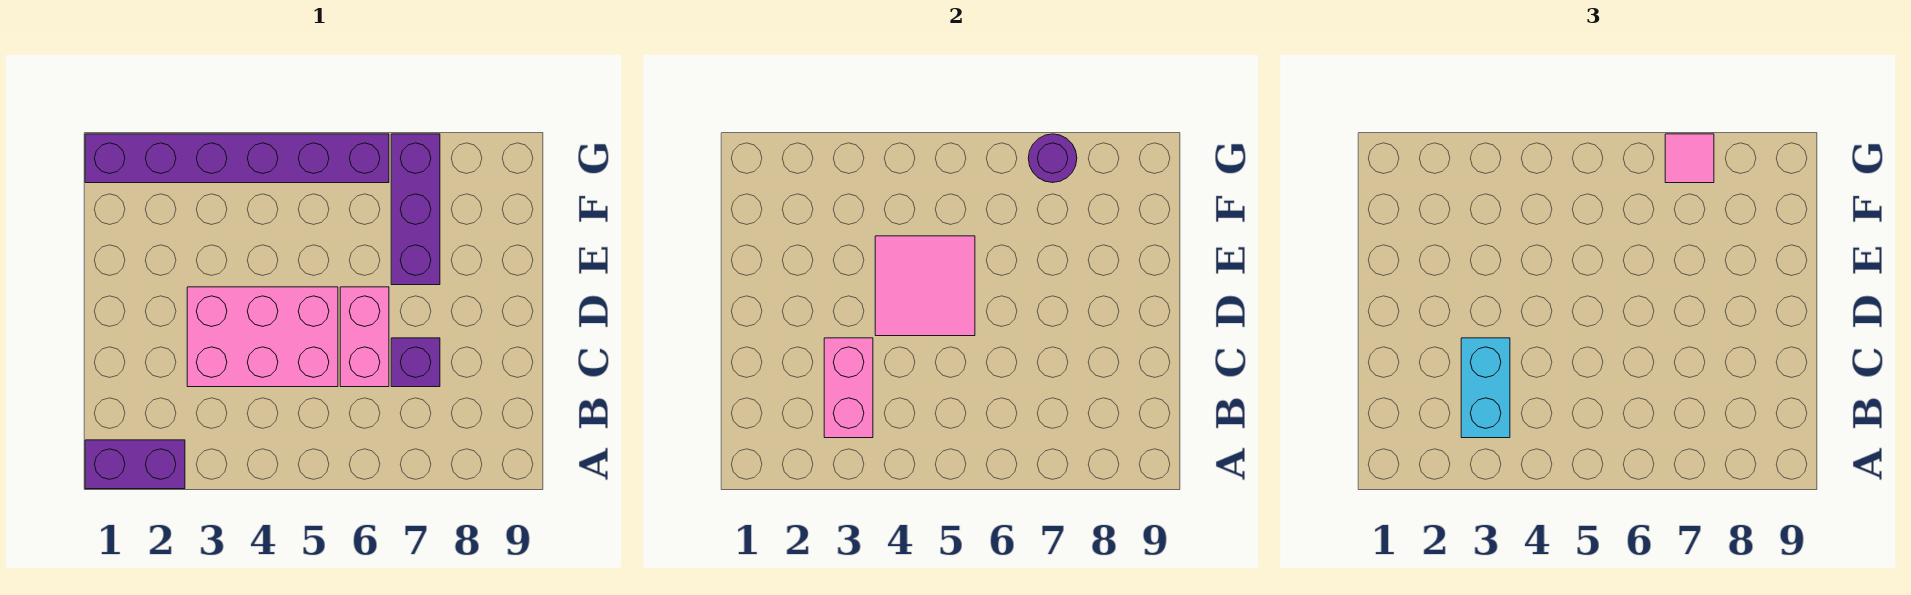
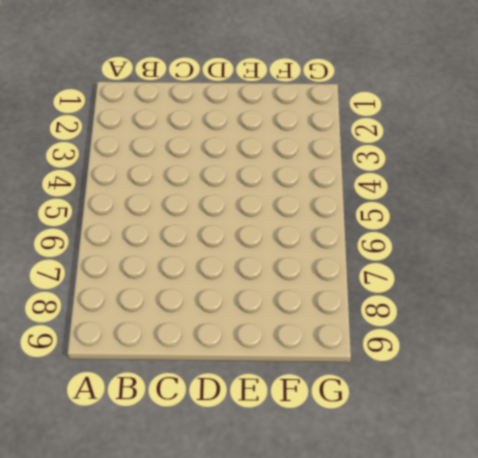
none -> purple 1x2 brick [85,440,185,489]
none -> pink 2x3 brick [187,287,338,387]

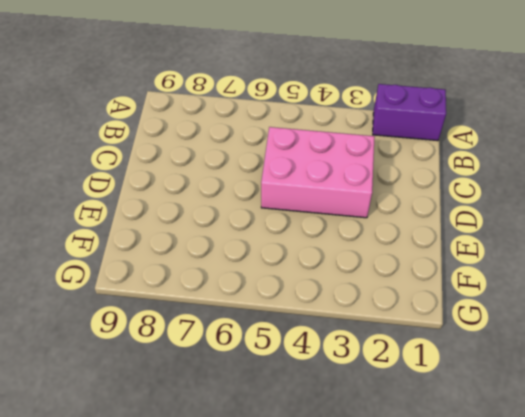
none -> pink 1x2 brick [340,287,389,387]
none -> purple 1x1 brick [391,338,440,387]

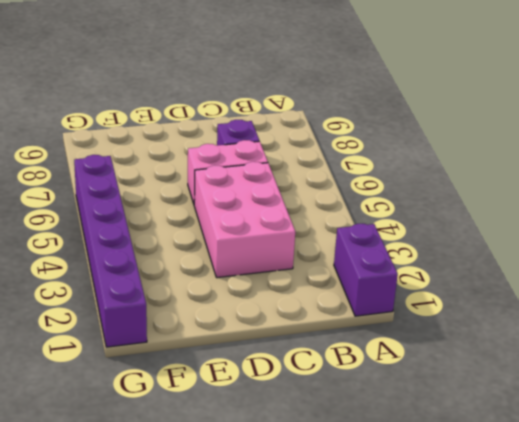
none -> purple 1x3 brick [391,134,440,285]
none -> pink 1x2 brick [824,338,873,438]

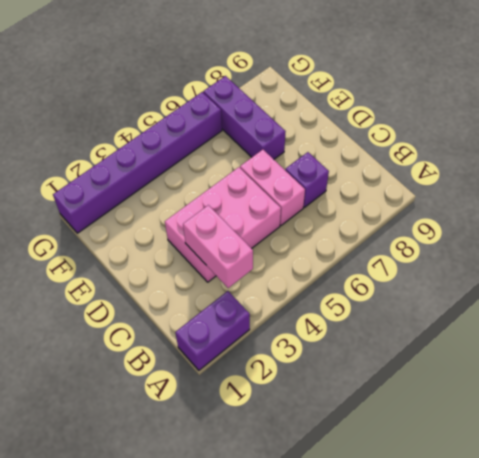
none -> pink 2x2 tile [875,236,975,336]
none -> purple 1x1 round brick [1028,134,1077,183]

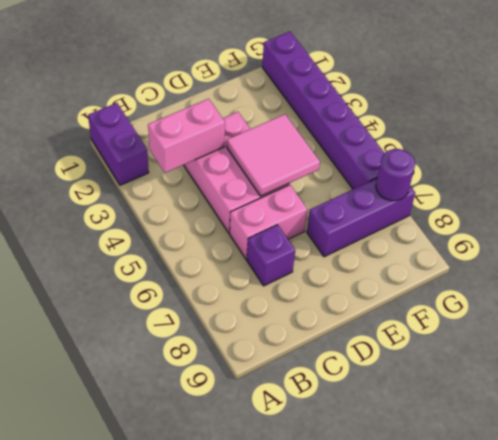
none -> cyan 1x2 brick [1461,338,1510,438]
none -> pink 1x1 tile [1665,134,1714,183]

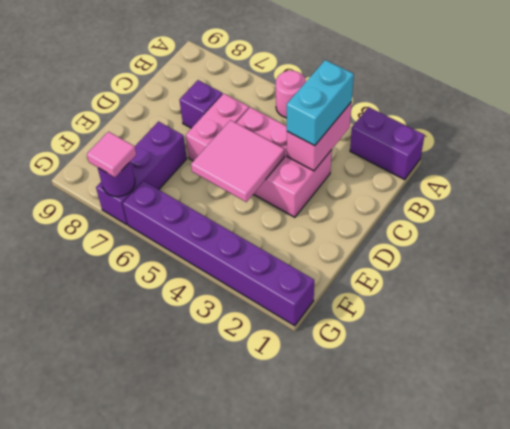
pink 1x1 round brick [276,70,306,118] -> none

